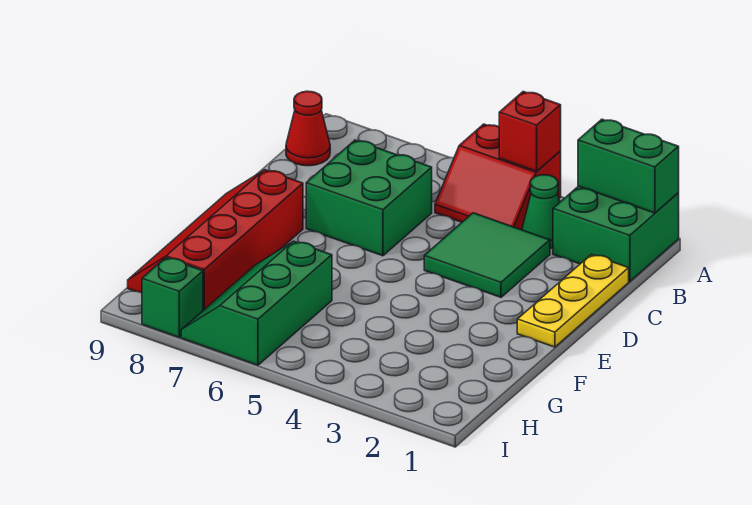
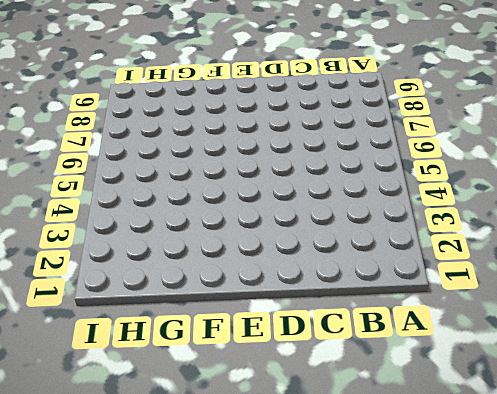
none -> green 2x2 brick [553,186,679,281]
none -> red 2x2 slope [435,124,561,230]
none -> green 1x1 cone [522,175,560,249]

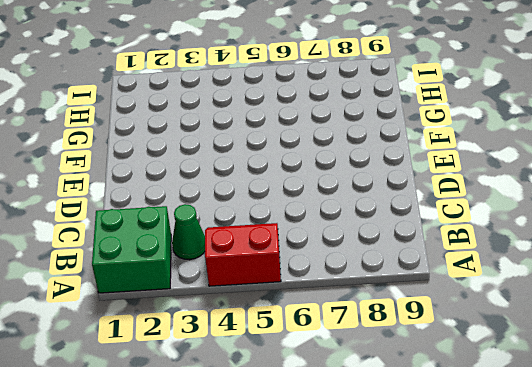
none -> red 1x1 cone [286,91,330,166]
none -> yellow 1x3 plate [517,255,629,347]
none -> green 2x2 tile [424,213,550,297]

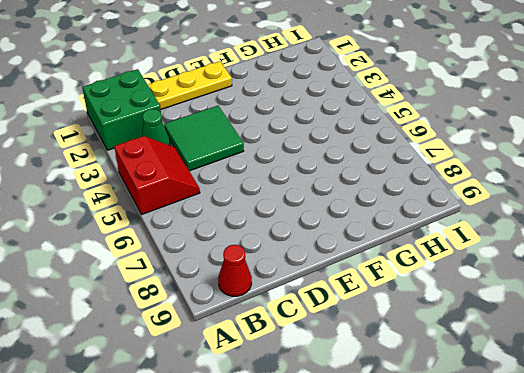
none -> green 2x2 brick [306,140,432,256]
none -> red 2x4 slope [128,170,303,310]
none -> green 2x3 slope [181,241,332,365]

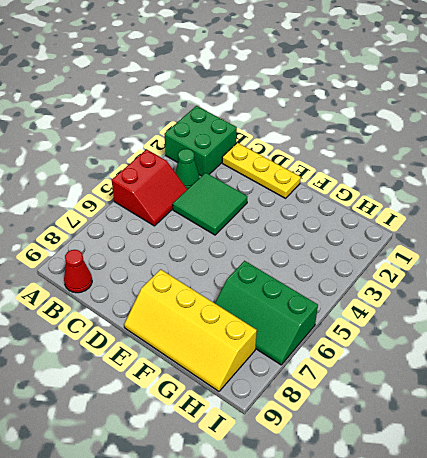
yellow 2x4 slope [124,269,257,391] -> red 2x4 slope [128,170,303,310]
none -> green 2x2 brick [306,140,432,256]
none -> green 1x1 brick [142,258,203,337]
none -> green 1x2 brick [578,119,679,213]

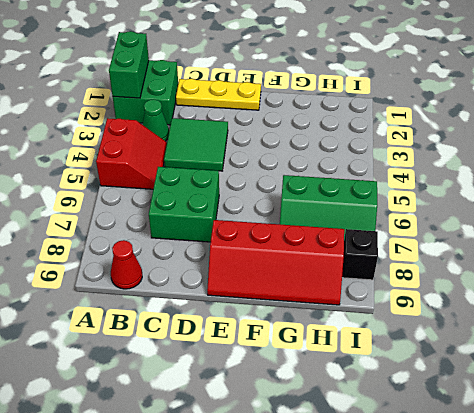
black 1x1 brick [342,229,378,280] -> green 1x1 brick [142,258,203,337]
none -> red 1x1 brick [499,92,561,171]

